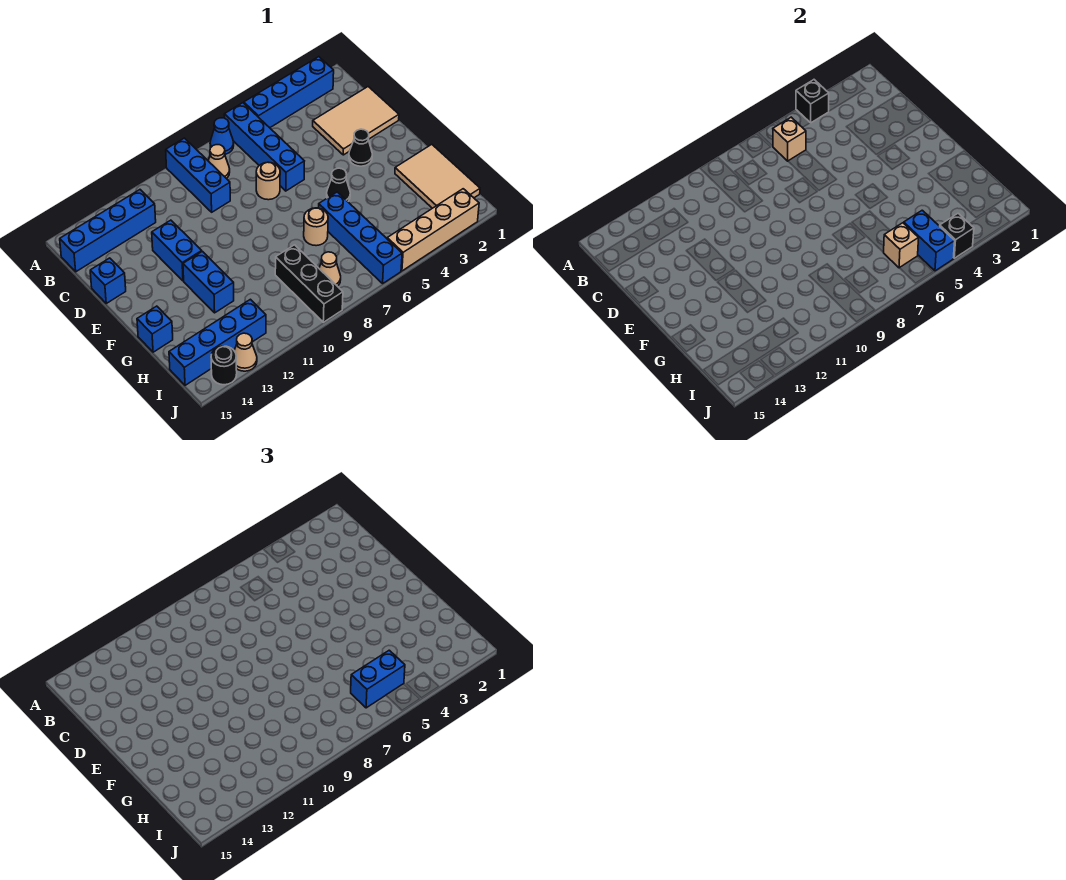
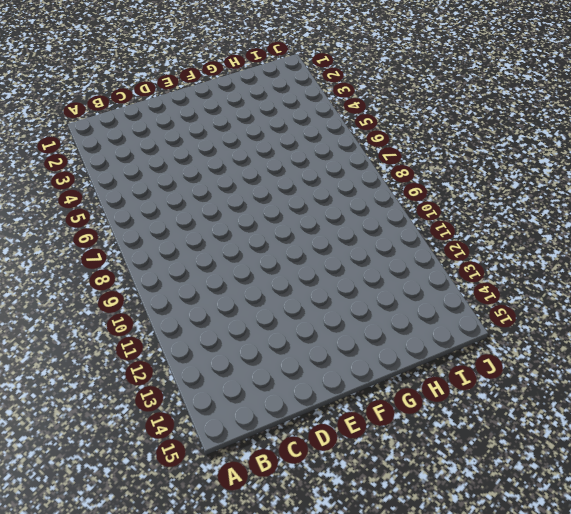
none -> blue 1x4 brick [244,57,334,128]
none -> blue 1x4 brick [224,103,304,191]
none -> blue 1x1 cone [210,118,234,154]

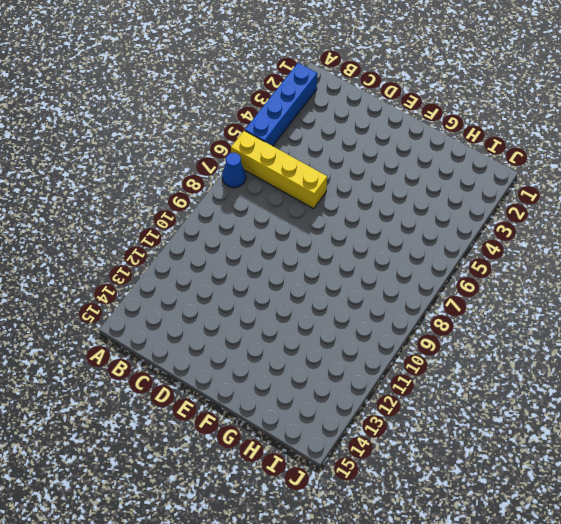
yellow 1x4 brick [231,130,327,209] -> blue 1x4 brick [224,103,304,191]
none -> blue 1x3 brick [166,138,230,212]
none -> tan 1x1 cone [208,145,230,178]
none -> blue 1x4 brick [60,190,156,272]

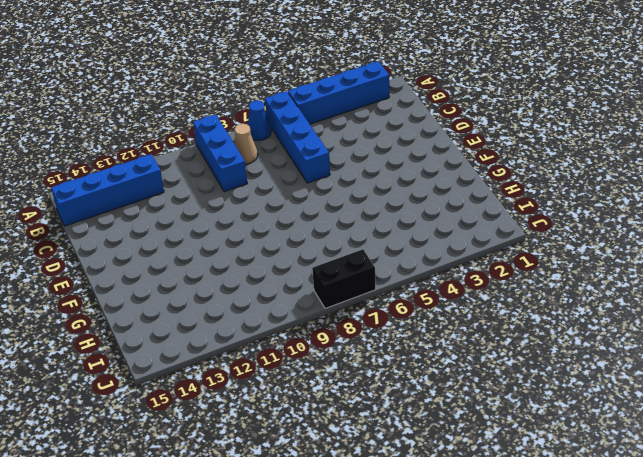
black 1x2 brick [312,249,376,309] -> none
none -> tan 2x3 tile [313,87,399,155]
none -> tan 1x1 round brick [256,162,280,200]
none -> blue 1x2 brick [152,220,202,281]

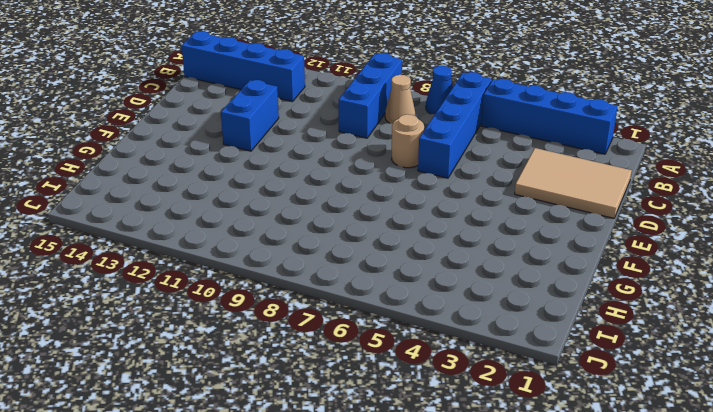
none -> blue 1x1 brick [90,258,126,303]
none -> black 1x1 cone [349,129,372,166]
none -> black 1x1 cone [327,168,350,201]

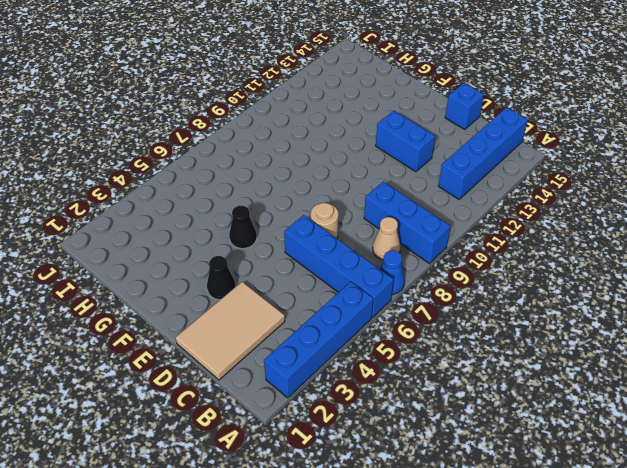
none -> blue 1x2 brick [183,251,234,313]
none -> tan 2x3 tile [395,144,480,208]
none -> blue 1x4 brick [319,192,402,283]

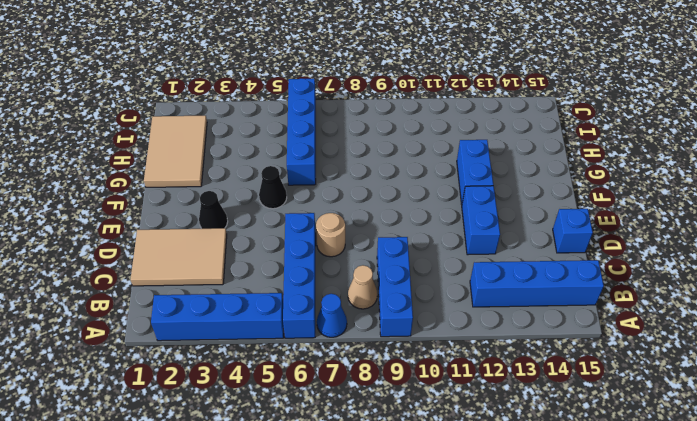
none -> tan 1x1 round brick [304,208,328,246]
none -> blue 1x1 brick [137,306,173,352]
none -> black 1x3 brick [275,245,343,322]

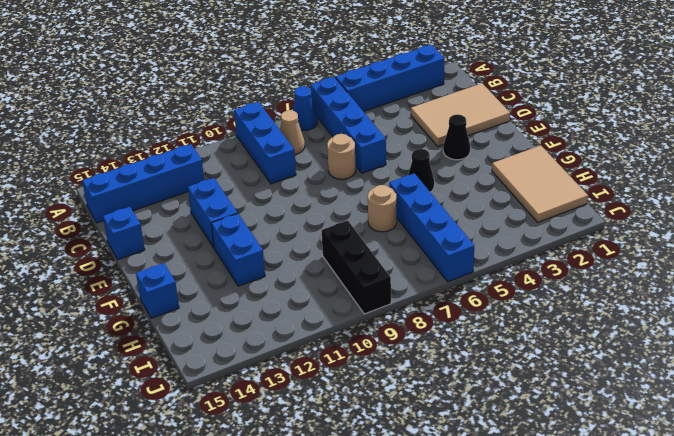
none -> tan 1x1 cone [319,252,341,286]
none -> blue 1x4 brick [169,299,266,385]
none -> tan 1x4 brick [387,189,479,271]

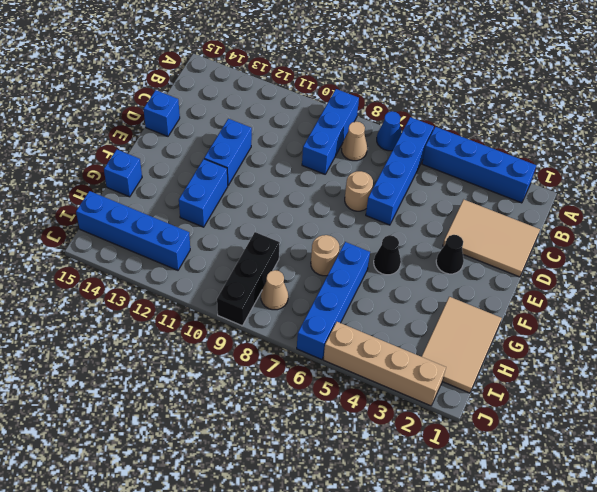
none -> blue 1x4 brick [60,190,156,272]
none -> tan 1x1 cone [234,333,257,371]
none -> black 1x1 round brick [211,346,237,385]

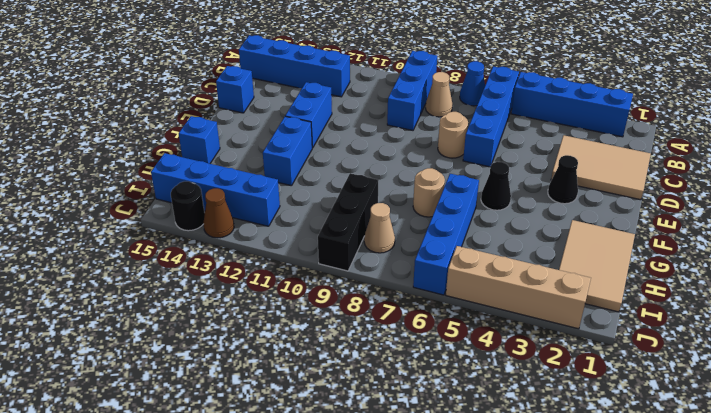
brown 1x1 cone [203,188,234,238] -> tan 1x1 cone [234,333,257,371]
none -> black 1x1 brick [796,80,829,123]
none -> tan 1x1 brick [773,117,806,161]
none -> blue 1x2 brick [904,210,955,271]

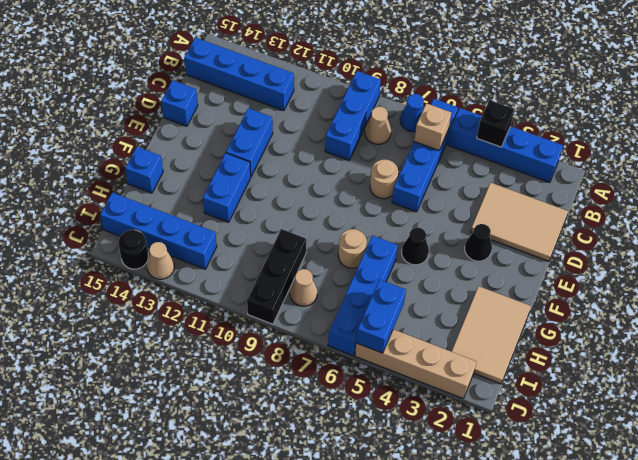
none -> tan 1x1 brick [883,223,919,268]
none -> black 1x1 brick [940,214,974,258]
none -> blue 1x2 brick [351,650,405,708]

